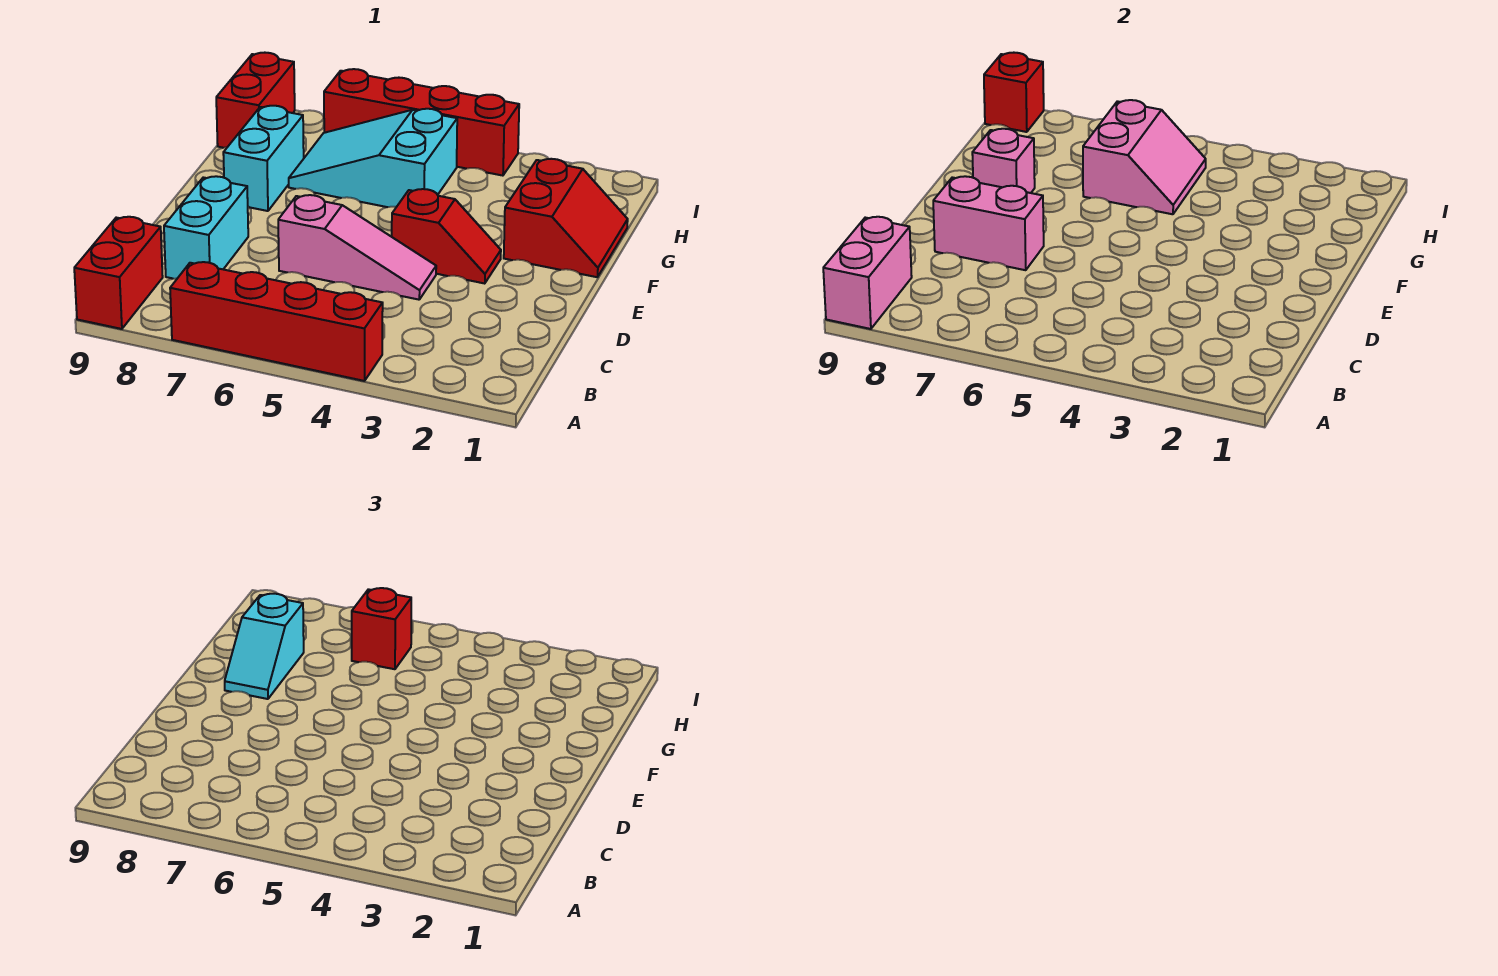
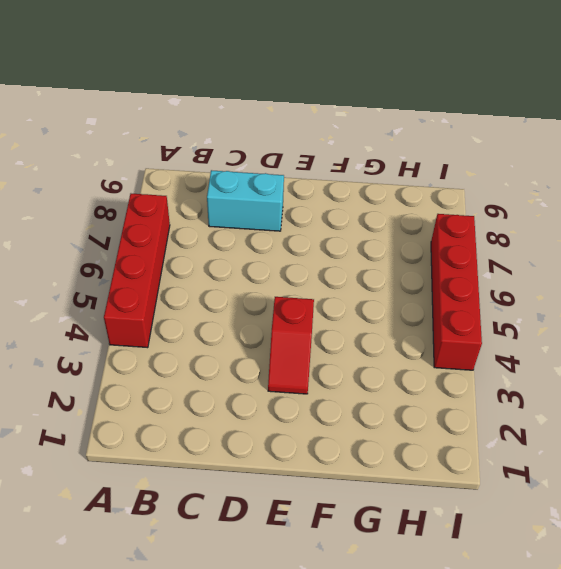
none -> red 1x2 brick [74,217,163,329]
none -> pink 1x3 slope [278,195,436,300]
none -> red 2x2 slope [504,159,628,277]

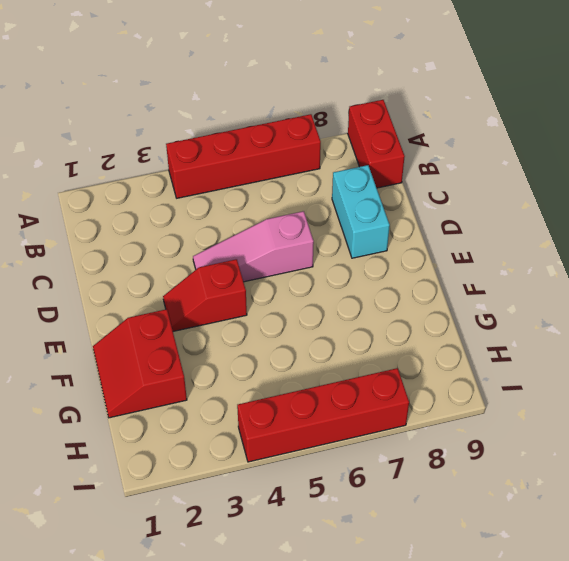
none -> cyan 1x2 brick [223,106,304,211]
none -> cyan 2x3 slope [289,109,457,207]
none -> red 1x2 brick [216,53,295,148]

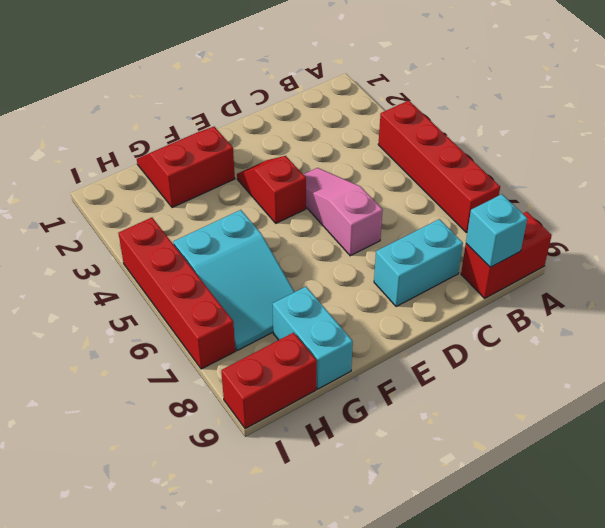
cyan 1x1 brick [466,194,527,267] -> pink 1x2 brick [823,217,912,329]
cyan 1x2 brick [273,287,353,389] -> cyan 1x2 brick turned to [223,106,304,211]
none -> pink 1x2 brick [933,176,1044,270]
none -> pink 1x1 brick [972,129,1035,193]
none -> pink 2x2 slope [1083,100,1206,214]

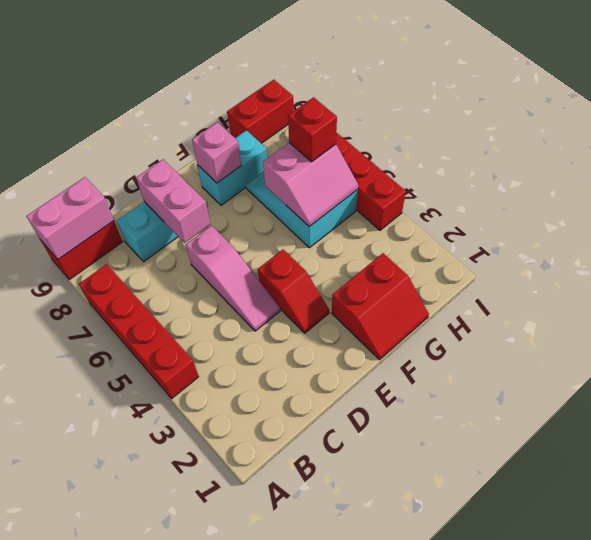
none -> red 1x1 brick [984,53,1044,132]
none -> cyan 1x2 slope [225,594,304,699]

